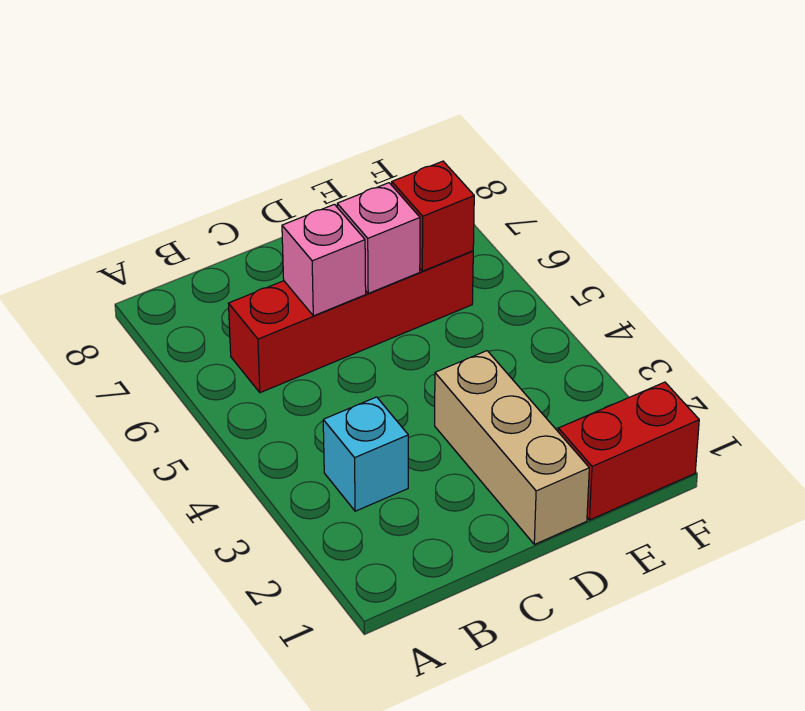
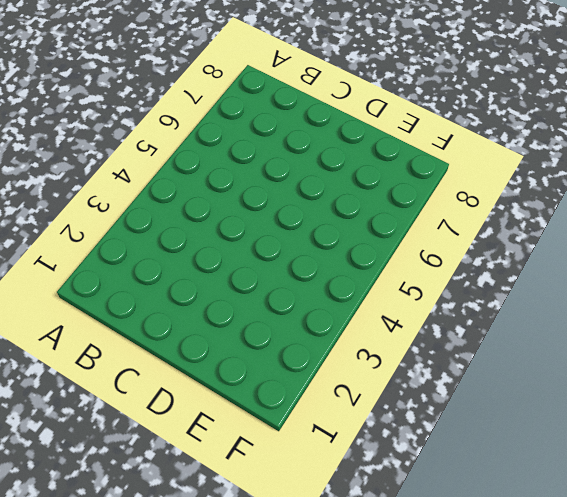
none -> cyan 1x1 brick [323,397,408,511]
none -> red 1x4 brick [228,251,473,393]

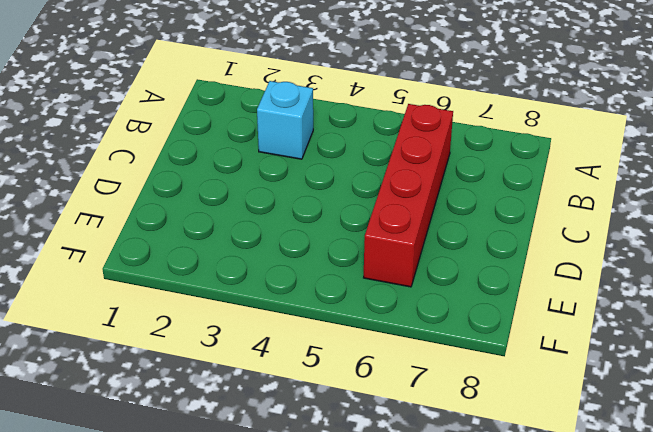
none -> tan 1x3 brick [435,351,589,544]
none -> red 1x2 brick [558,382,699,520]

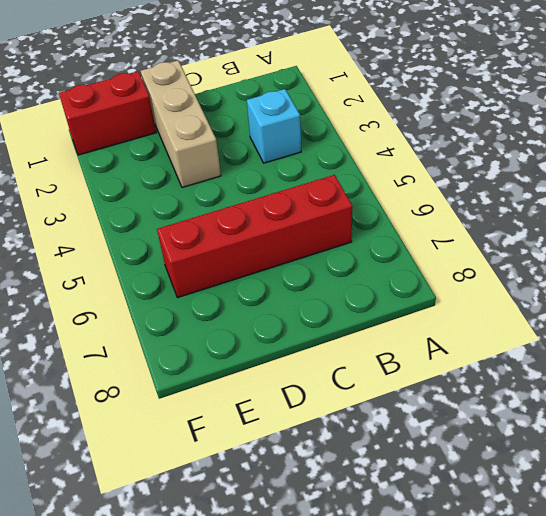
none -> pink 1x1 brick [282,204,366,316]
none -> pink 1x1 brick [337,183,420,293]

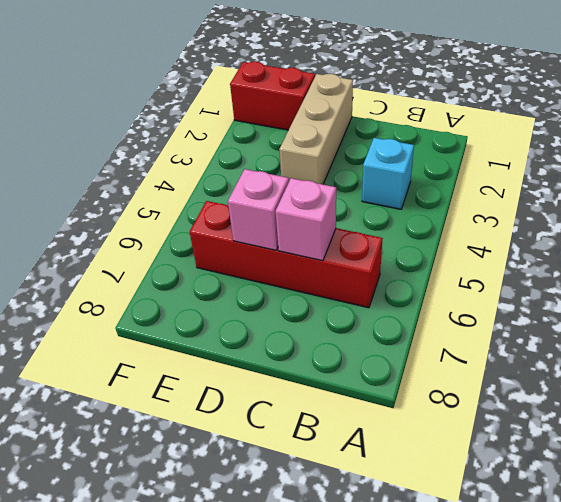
none -> red 1x1 brick [392,161,474,271]

